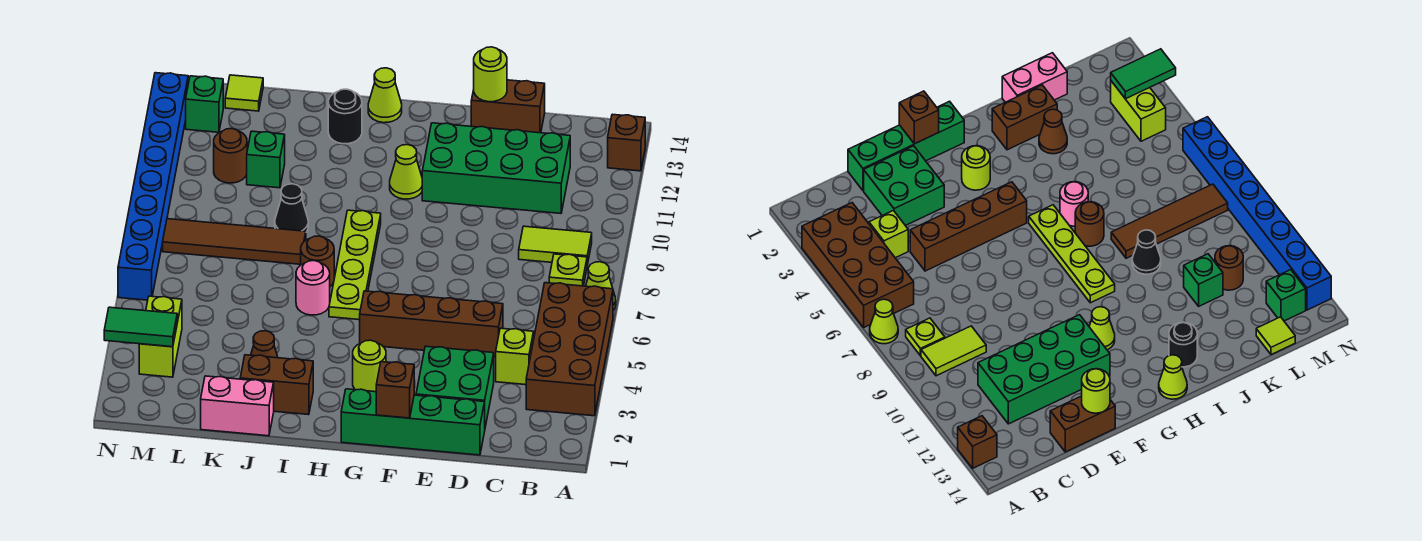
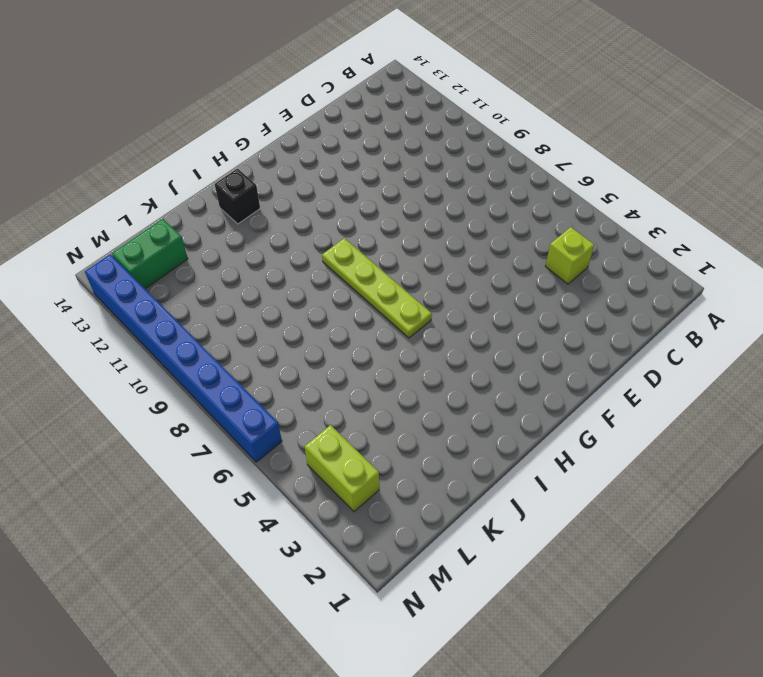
black 1x1 brick [215,169,260,224] -> black 1x1 round brick [328,89,362,144]
green 1x2 brick [112,219,188,289] -> green 1x1 brick [186,76,223,132]
none -> brown 2x4 brick [526,283,613,416]
none -> lime 1x1 cone [586,262,616,310]
none -> brown 1x1 brick [608,114,645,171]
none -> lime 1x1 plate [549,254,587,286]

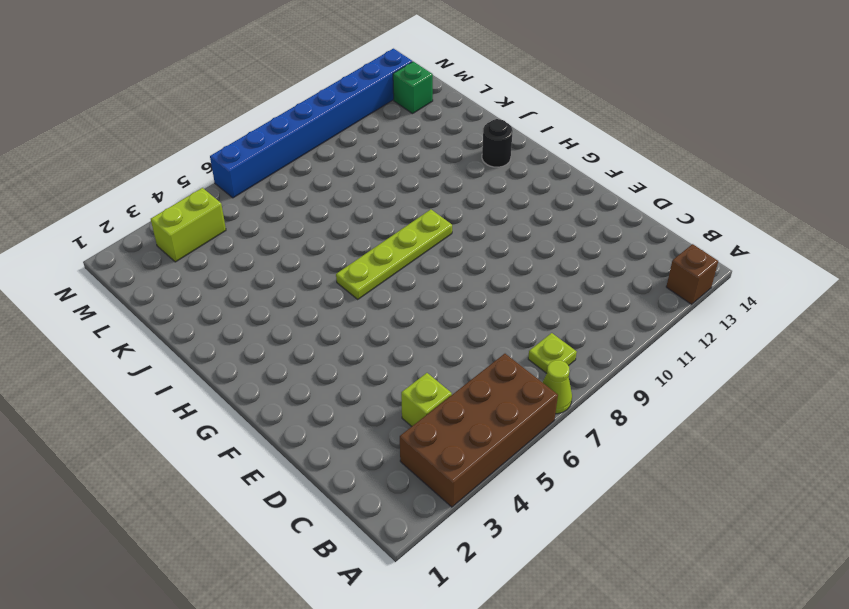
none -> lime 1x2 tile [519,226,592,265]
none -> green 2x4 brick [422,123,570,213]
none -> green 1x4 brick [341,389,485,455]
none -> green 2x2 brick [416,346,494,427]

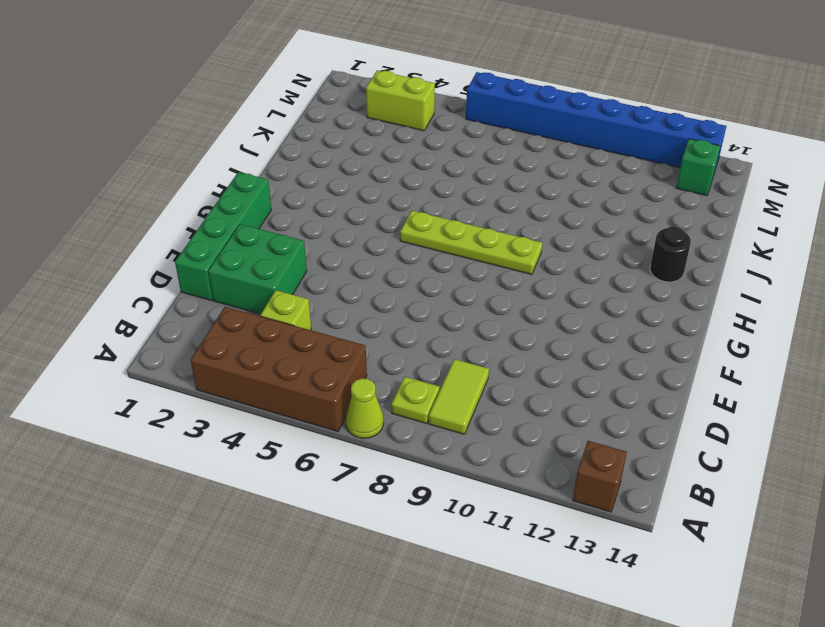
none -> green 2x4 brick [422,123,570,213]
none -> brown 1x4 brick [360,291,503,357]
none -> brown 1x2 brick [471,80,545,133]
none -> lime 1x1 round brick [353,340,386,392]

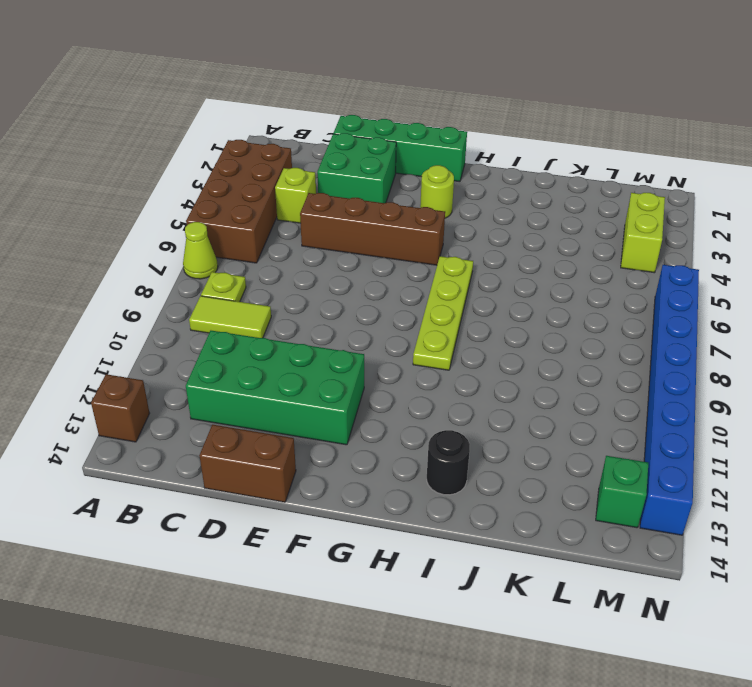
none -> lime 1x1 cone [390,145,422,199]
none -> lime 1x1 cone [368,68,402,123]
none -> brown 1x2 brick [240,355,313,415]
none -> pink 1x1 round brick [296,261,330,315]

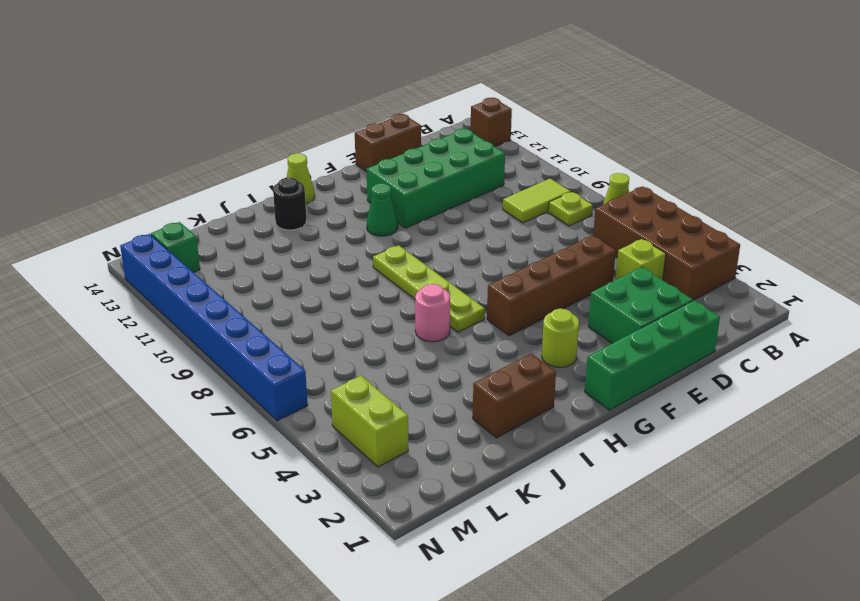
green 1x1 cone [367,183,398,236] -> lime 1x1 cone [390,145,422,199]
none -> brown 1x1 round brick [301,236,334,286]
none -> pink 1x2 brick [201,376,274,436]
none -> brown 1x1 cone [251,331,278,358]
none -> brown 1x4 tile [163,219,306,264]

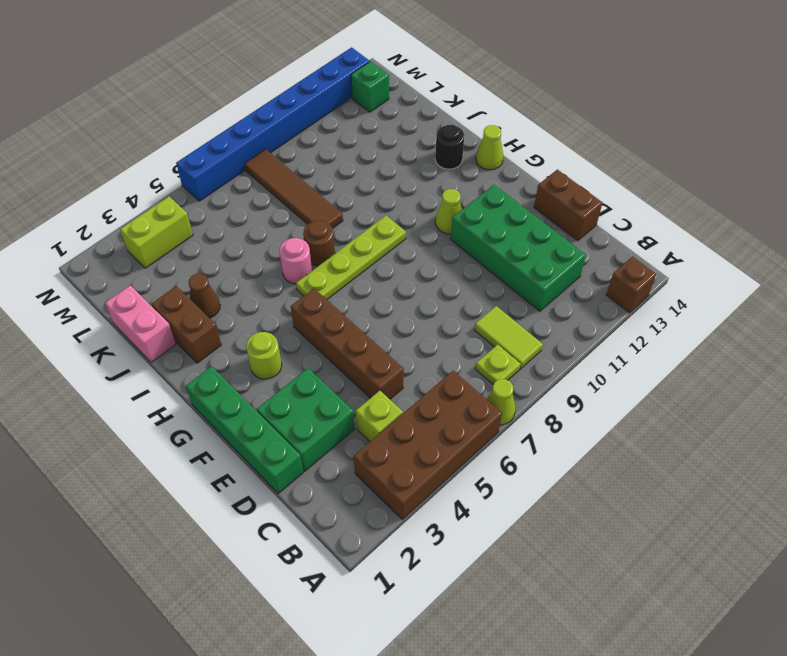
none -> black 1x1 cone [275,184,308,232]
none -> green 1x1 brick [247,131,285,188]
none -> brown 1x1 round brick [214,129,247,183]
none -> lime 1x1 tile [225,75,263,111]

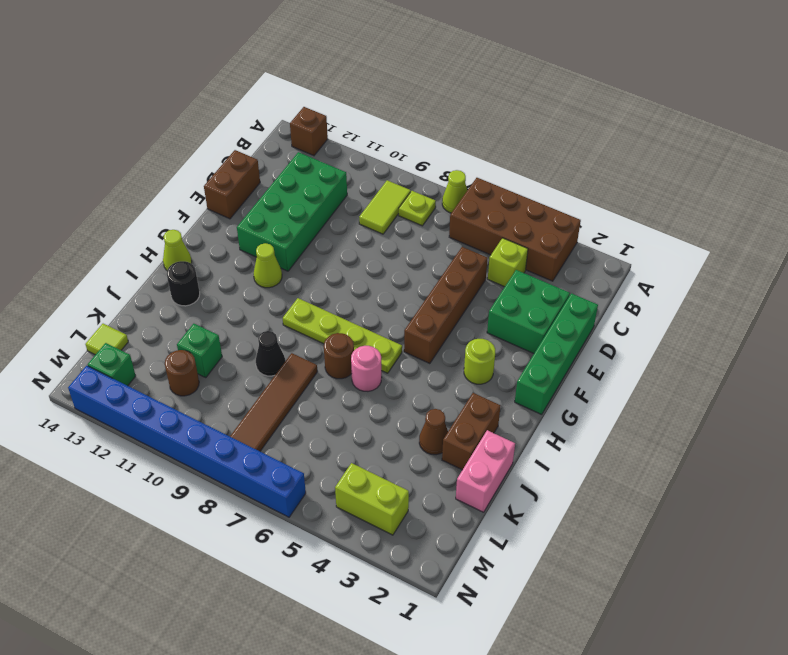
none -> lime 1x1 round brick [474,47,507,102]
none -> brown 1x1 brick [376,362,414,418]
none -> green 1x2 tile [104,307,177,347]

